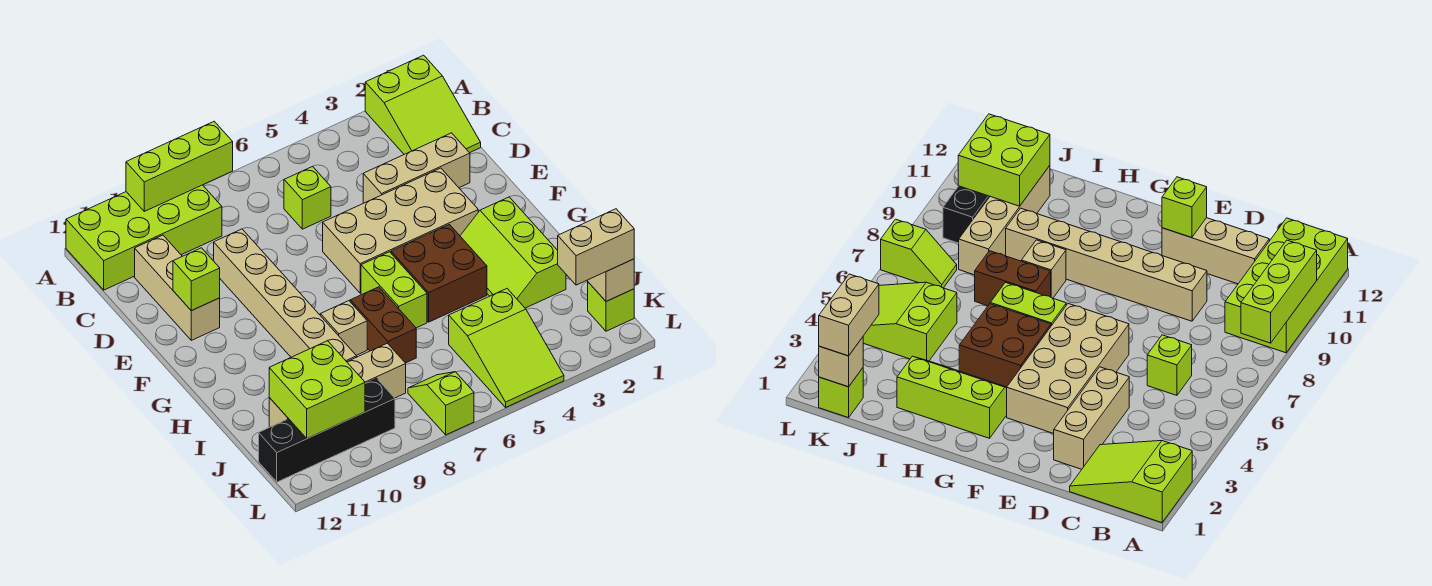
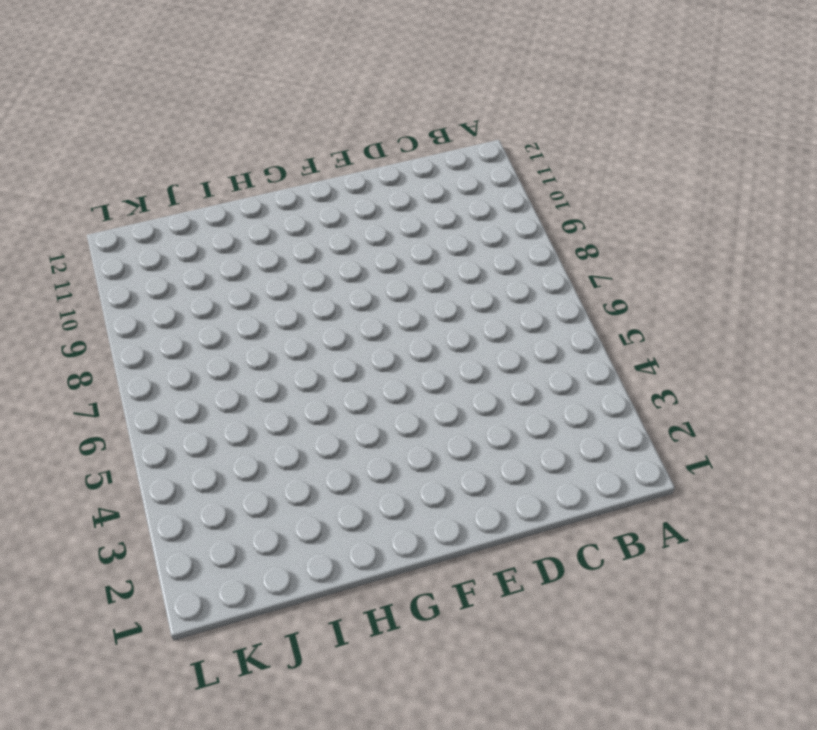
none -> lime 2x3 slope [365,55,481,154]
none -> lime 2x4 brick [66,185,222,290]
none -> lime 1x1 brick [284,166,331,229]

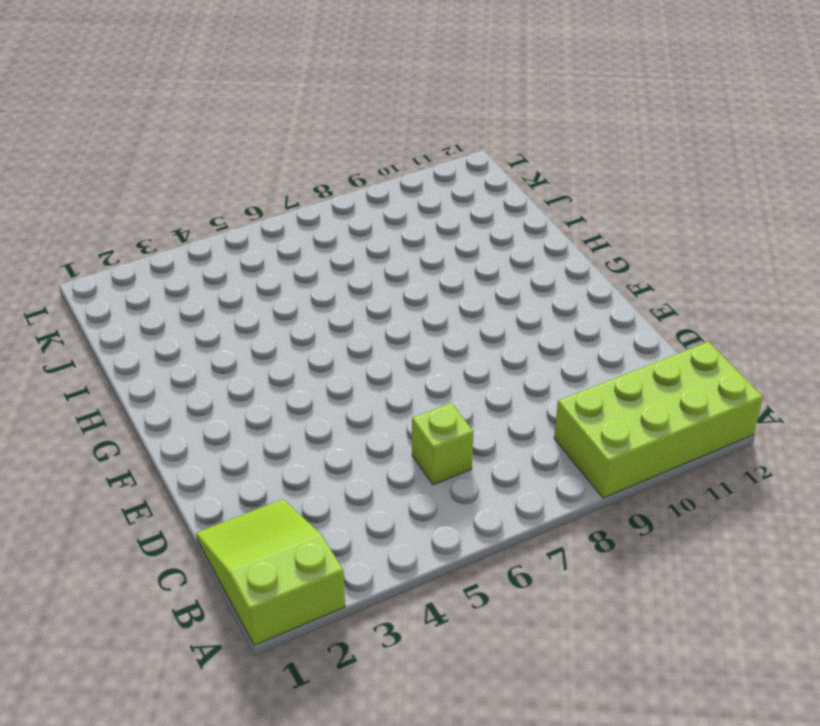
none -> tan 1x3 brick [135,235,220,340]
none -> tan 1x3 brick [363,133,470,203]
none -> tan 1x6 brick [214,229,357,362]

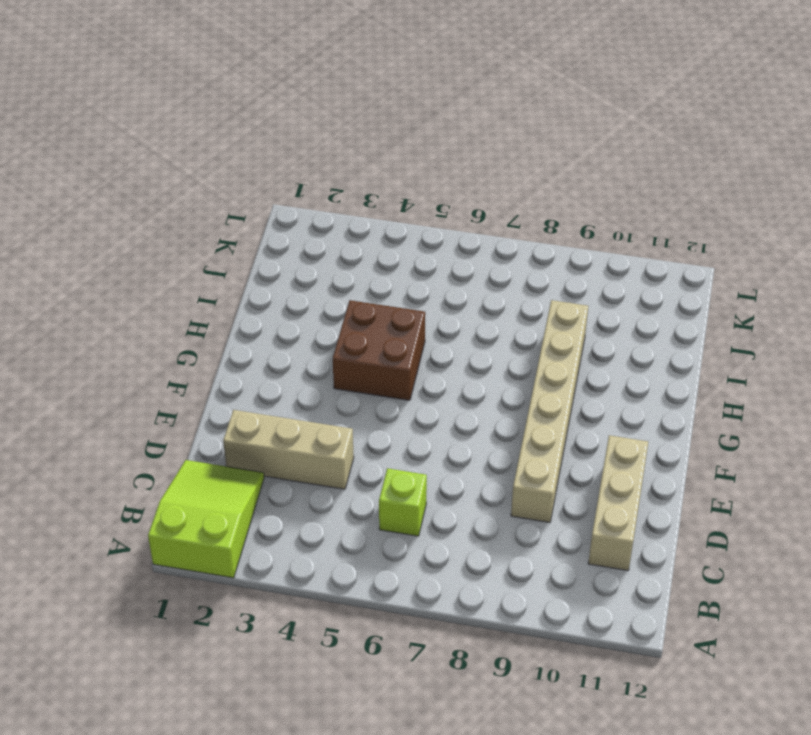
none -> lime 2x4 brick [66,185,222,290]
none -> tan 2x4 brick [323,168,478,293]
none -> lime 2x3 slope [460,197,566,308]

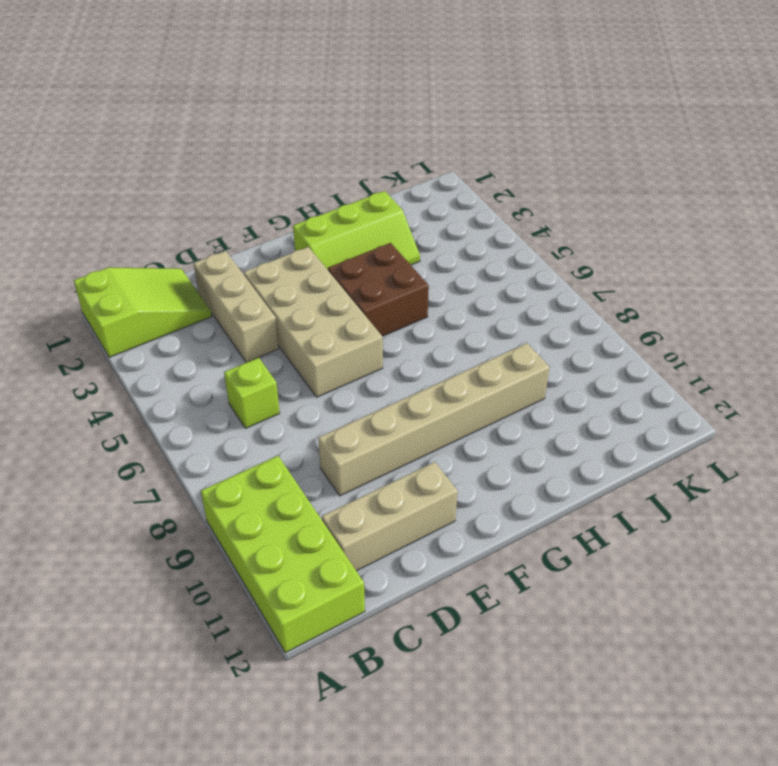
none -> lime 1x2 brick [361,252,427,328]
none -> brown 1x2 brick [350,287,416,363]
none -> tan 1x1 brick [320,301,367,355]

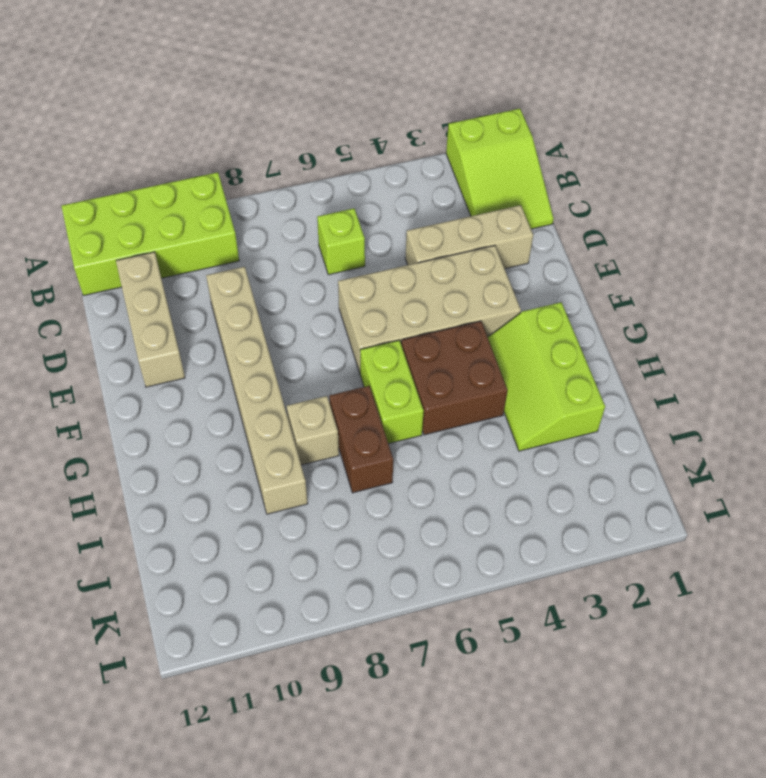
none -> lime 2x3 slope [449,289,564,407]
none -> tan 1x4 brick [269,343,406,427]
none -> lime 1x1 brick [588,282,634,331]

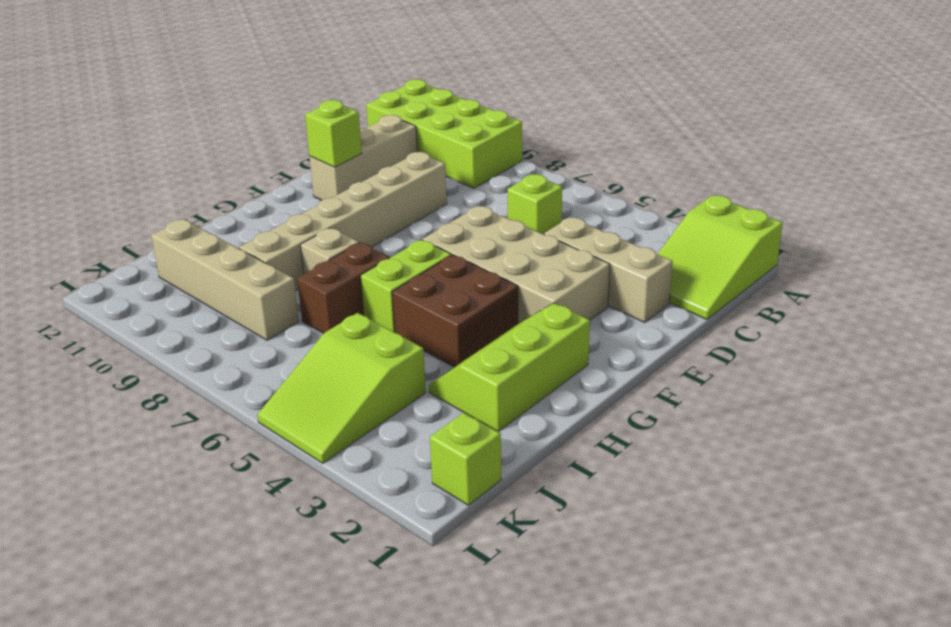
none -> lime 1x2 slope [408,372,474,435]
none -> black 1x4 brick [259,378,395,482]
none -> lime 1x3 brick [126,121,233,211]

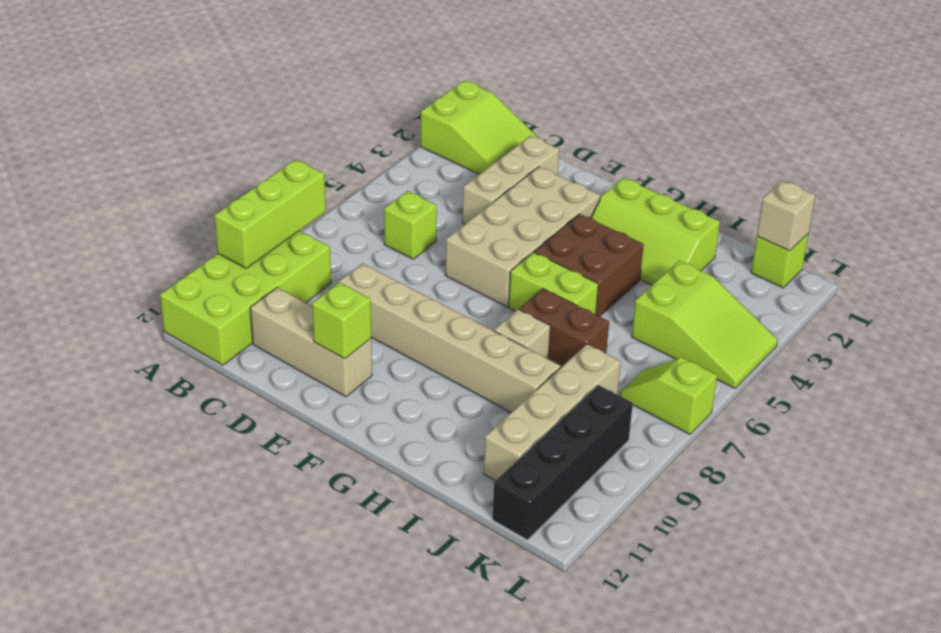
none -> lime 2x2 brick [269,341,365,439]
none -> tan 1x2 brick [558,209,634,285]

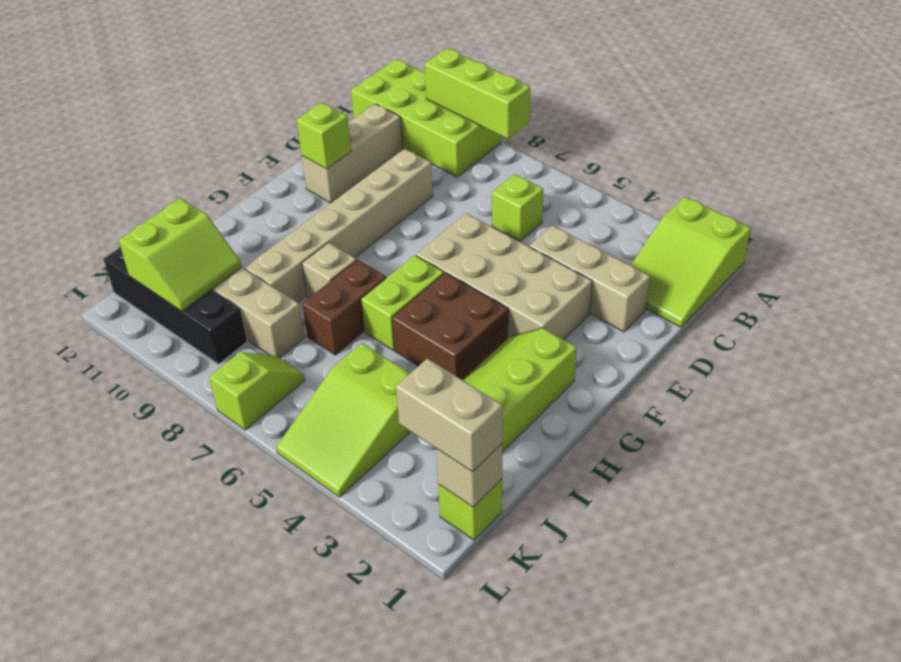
lime 2x2 slope [119,198,242,311] -> lime 2x2 brick [269,341,365,439]

